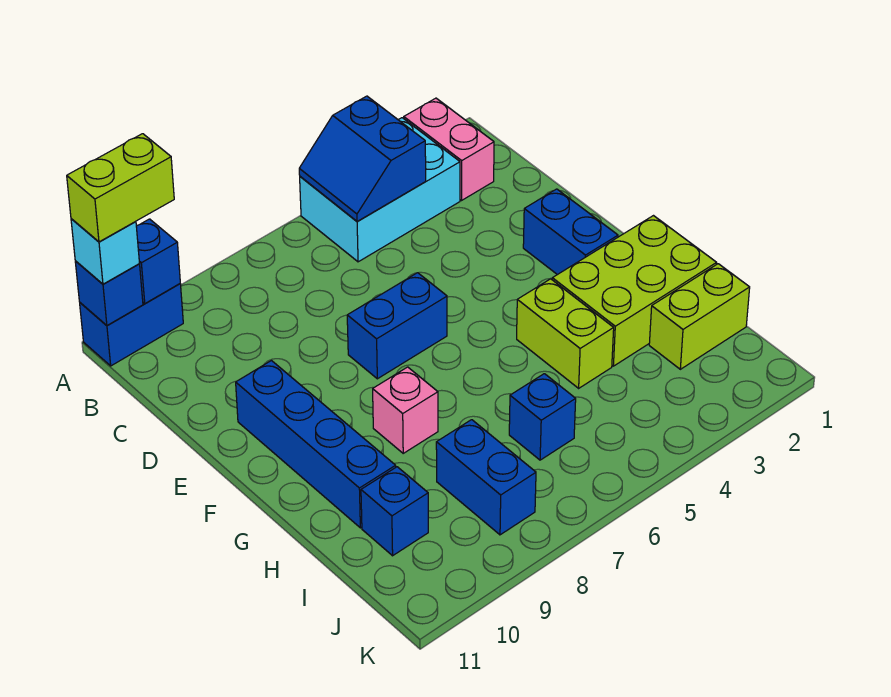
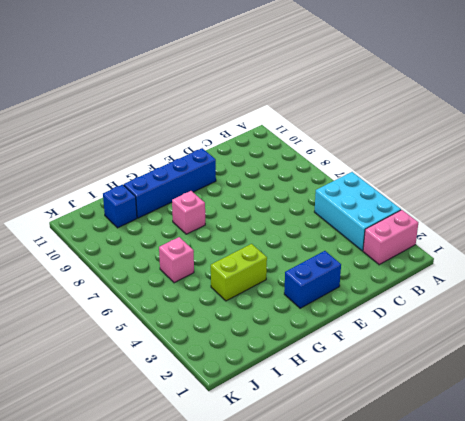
pink 1x1 brick [159,237,194,283] -> blue 1x1 brick [509,374,576,460]
none -> blue 1x2 brick [80,284,183,366]
none -> blue 1x2 brick [347,273,447,379]
none -> lime 2x3 brick [552,216,717,366]

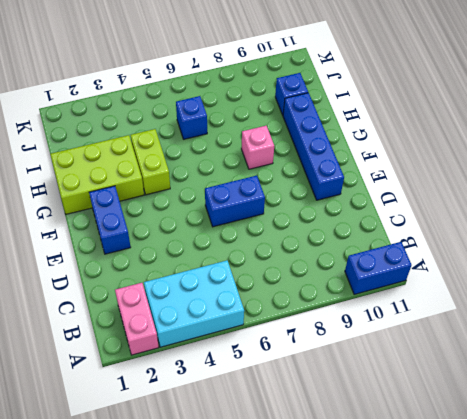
none -> lime 1x2 brick [649,264,750,369]
none -> blue 1x2 brick [436,420,536,535]
none -> blue 2x2 slope [299,96,426,221]

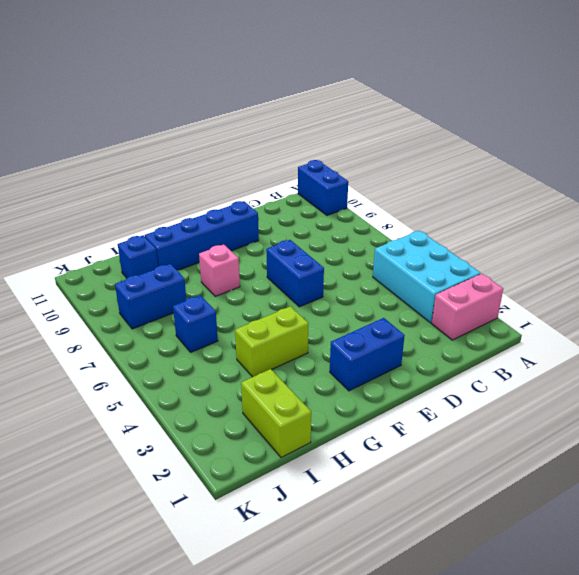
none -> lime 2x3 brick [552,216,717,366]
none -> blue 2x2 slope [299,96,426,221]
none -> blue 1x1 brick [136,219,180,304]

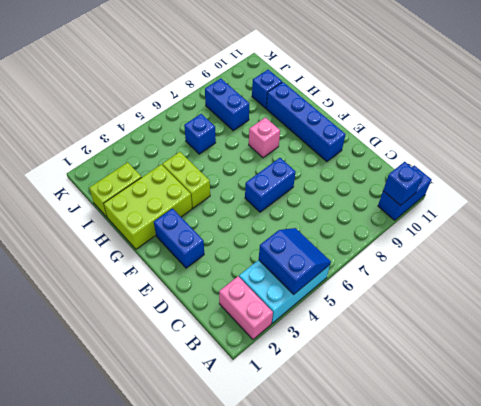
none -> blue 1x1 brick [75,261,143,326]
none -> cyan 1x1 brick [71,219,140,284]
none -> lime 1x2 brick [67,134,174,242]

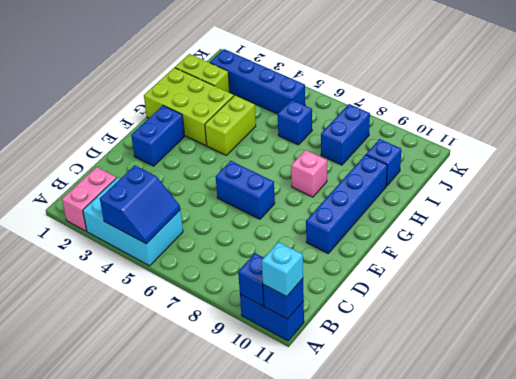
blue 1x4 brick [210,49,305,114] -> none
none -> lime 1x2 brick [67,134,174,242]

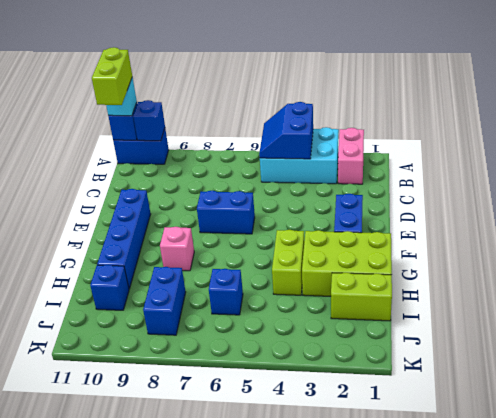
lime 1x2 brick [92,47,132,105] -> lime 1x2 brick turned to [67,134,174,242]

